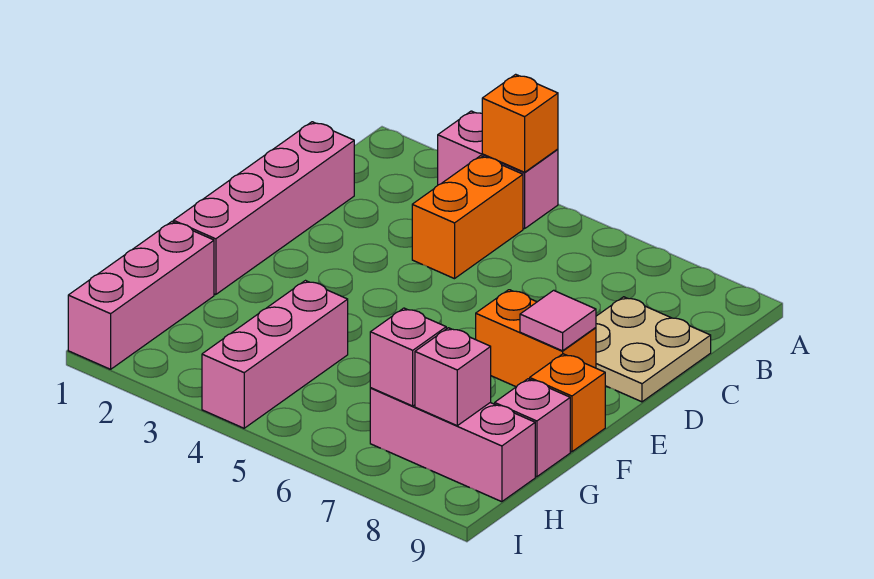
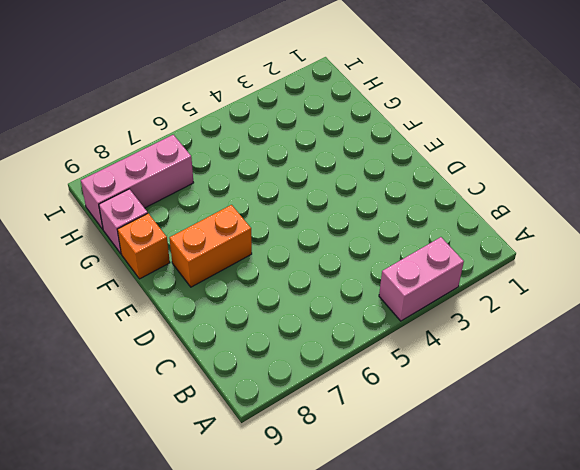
none -> orange 1x2 brick [412,156,523,279]
none -> pink 1x4 brick [173,122,354,295]
none -> tan 2x2 plate [596,297,711,402]

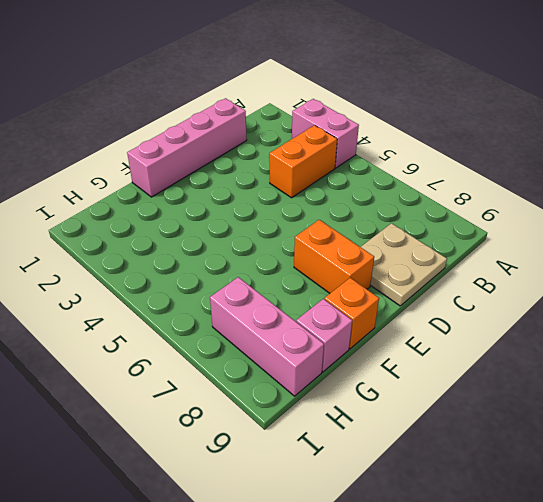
none -> pink 1x3 brick [68,222,214,369]
none -> pink 1x3 brick [202,281,348,428]
none -> orange 1x1 brick [482,74,558,172]

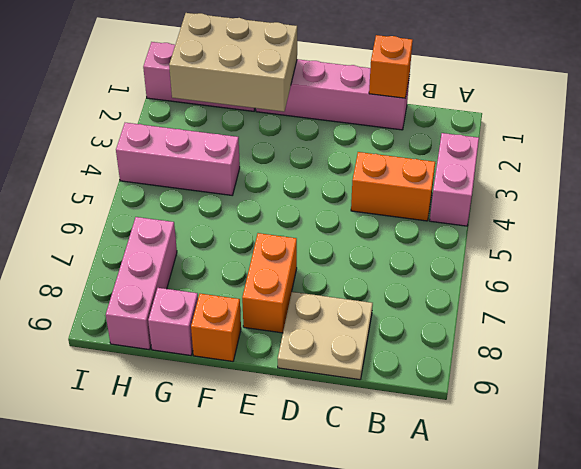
orange 1x1 brick [369,35,413,98] -> orange 1x1 brick moved to [482,74,558,172]
tan 2x3 brick [169,13,297,112] -> none
none -> pink 1x1 tile [520,290,596,351]
none -> pink 1x1 brick [370,308,446,406]
none -> pink 1x1 brick [415,328,491,426]

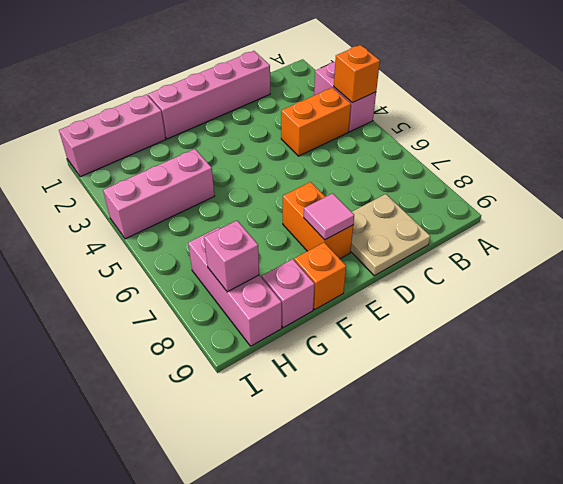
none -> pink 1x1 brick [370,308,446,406]

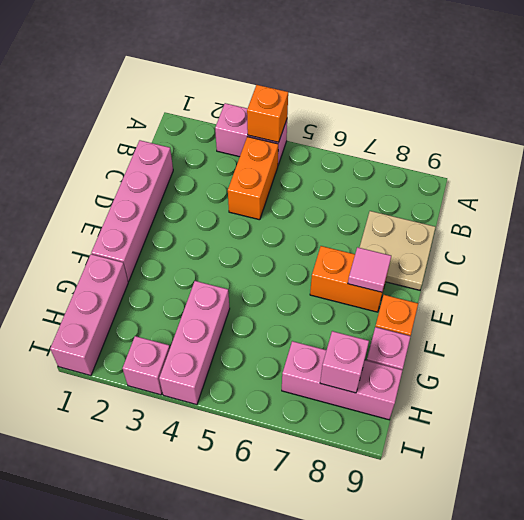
pink 1x1 brick [122,336,170,395] -> pink 1x1 brick moved to [370,308,446,406]

